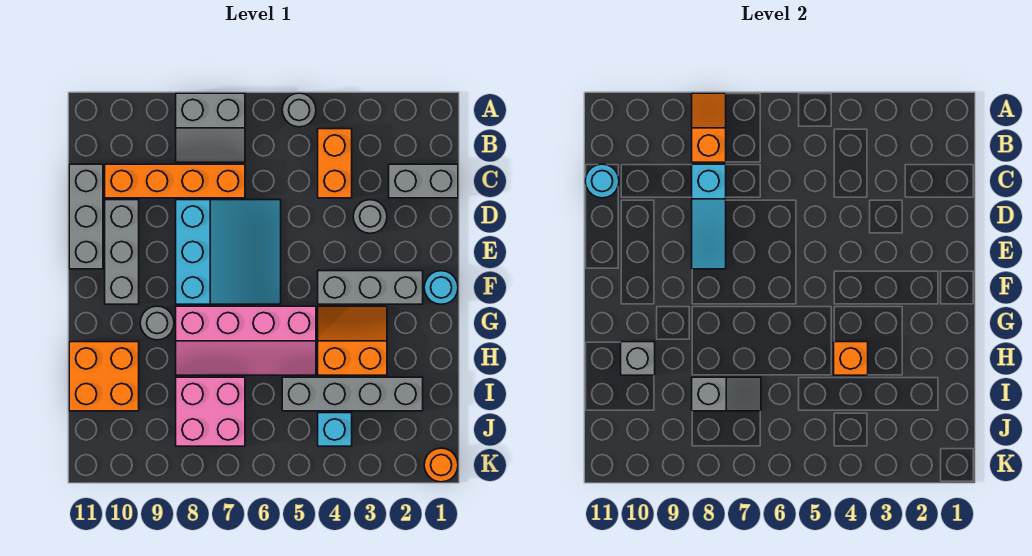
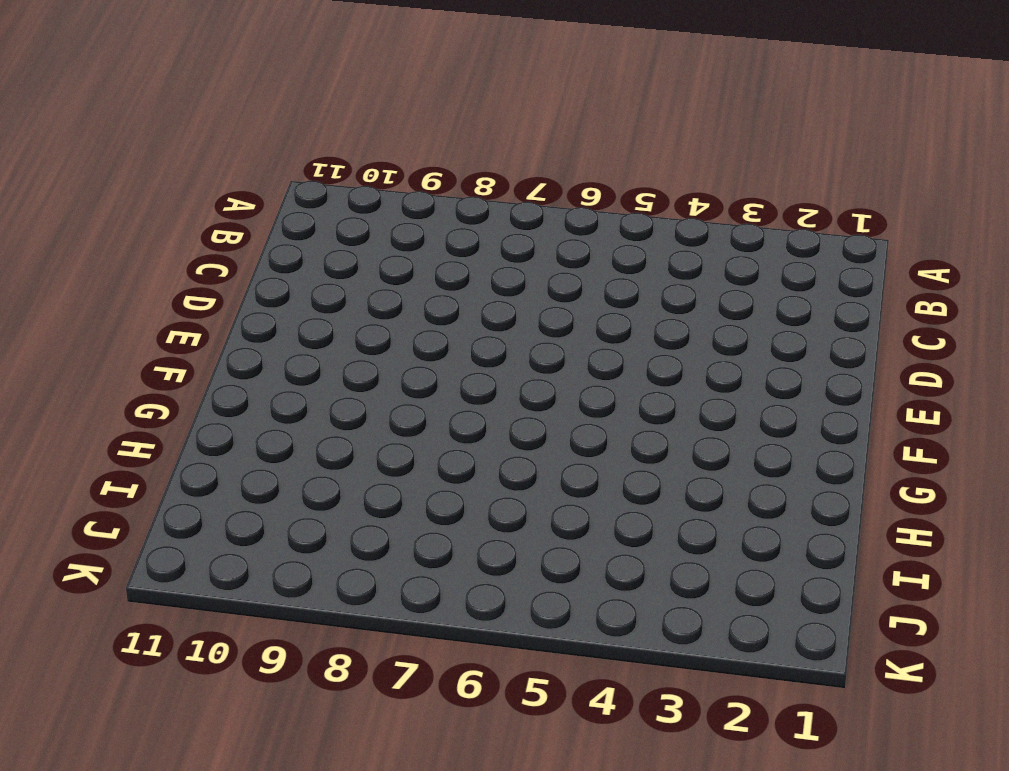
none -> grey 1x1 round brick [282,93,316,127]
none -> grey 2x2 slope [176,93,245,162]
none -> orange 1x2 brick [318,129,352,198]

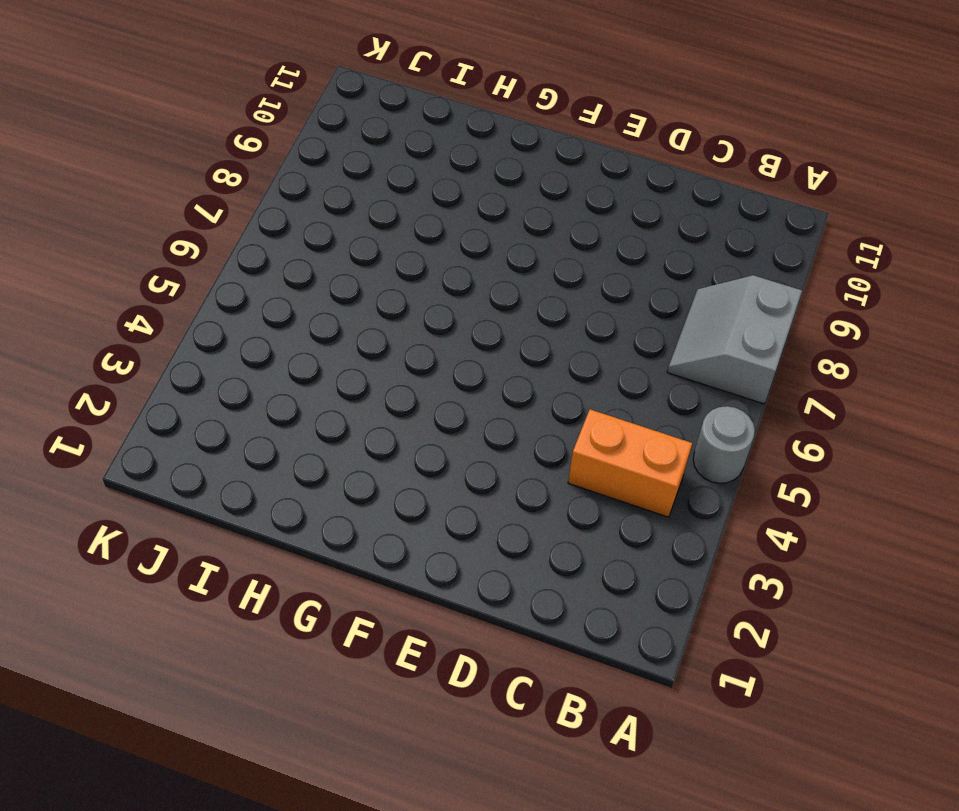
none -> grey 1x2 brick [389,164,458,198]
none -> orange 1x4 brick [105,164,245,198]
none -> grey 1x3 brick [69,164,103,269]

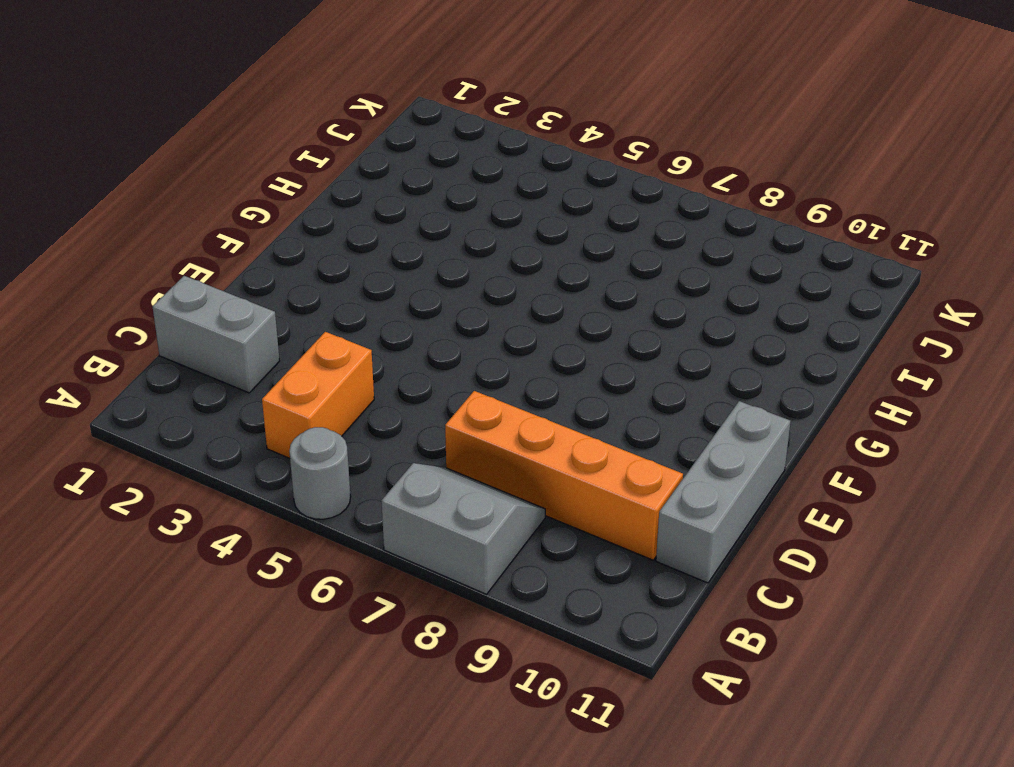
none -> grey 1x1 round brick [353,200,387,233]
none -> cyan 3x3 slope [176,200,281,304]
none -> grey 1x3 brick [105,200,139,304]

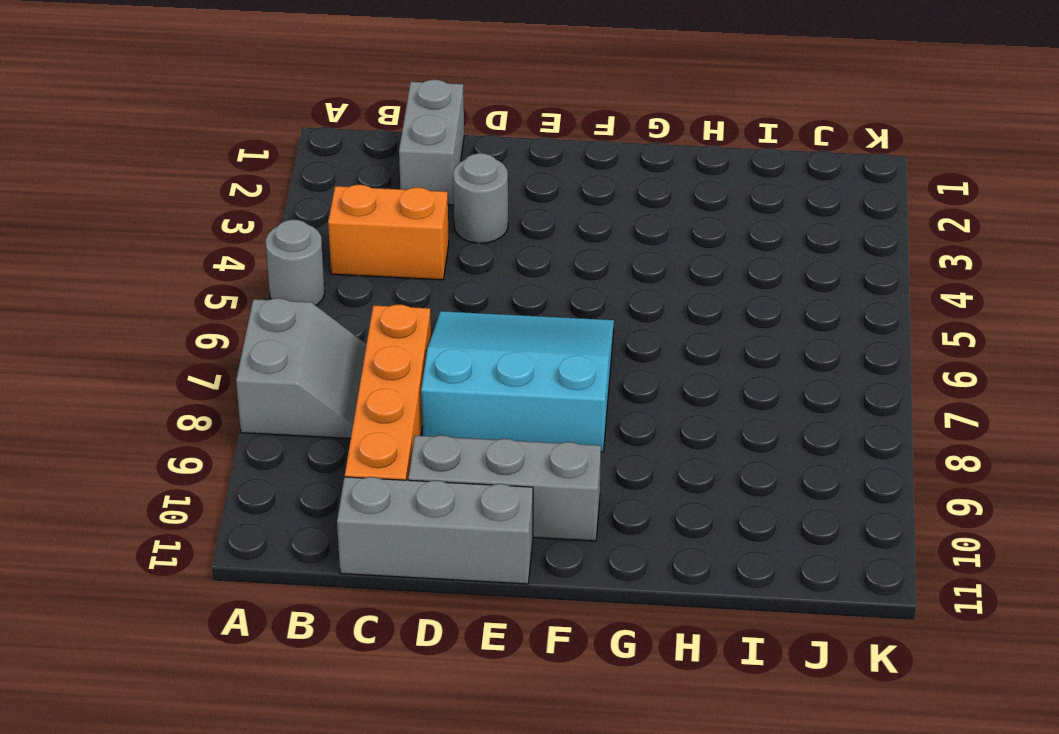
none -> cyan 1x1 round brick [424,271,458,304]
none -> grey 1x3 brick [318,271,423,304]
none -> orange 2x2 slope [318,306,387,375]

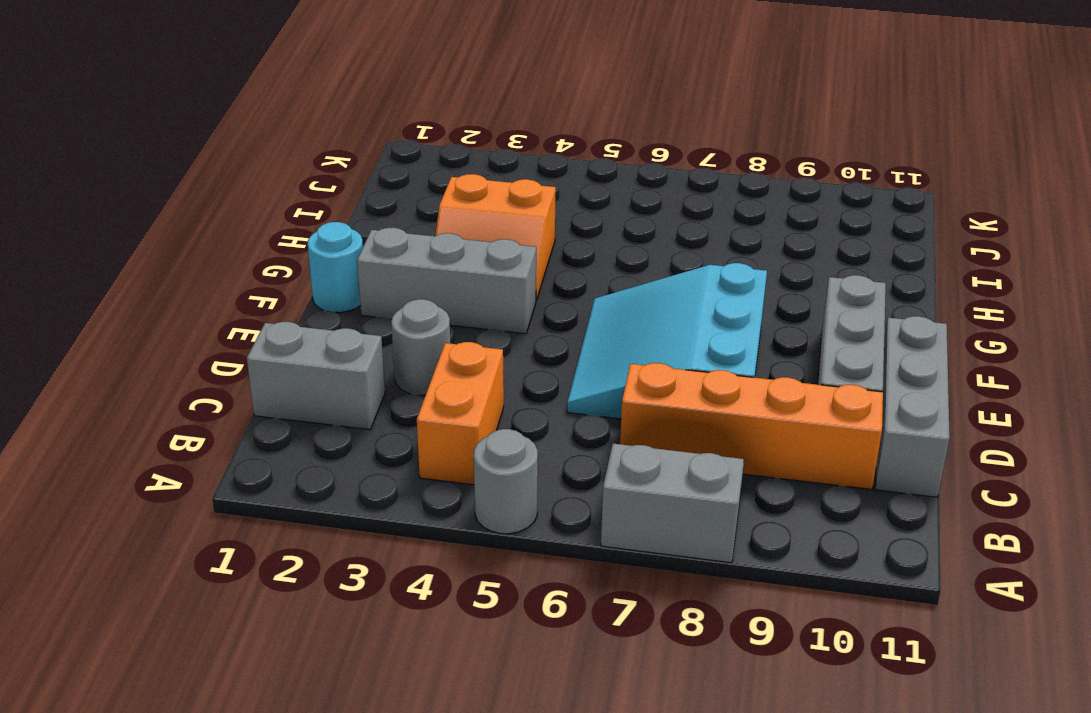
none -> pink 2x4 slope [176,306,316,375]
none -> grey 1x1 round brick [140,306,174,340]
none -> orange 2x2 brick [69,342,139,411]

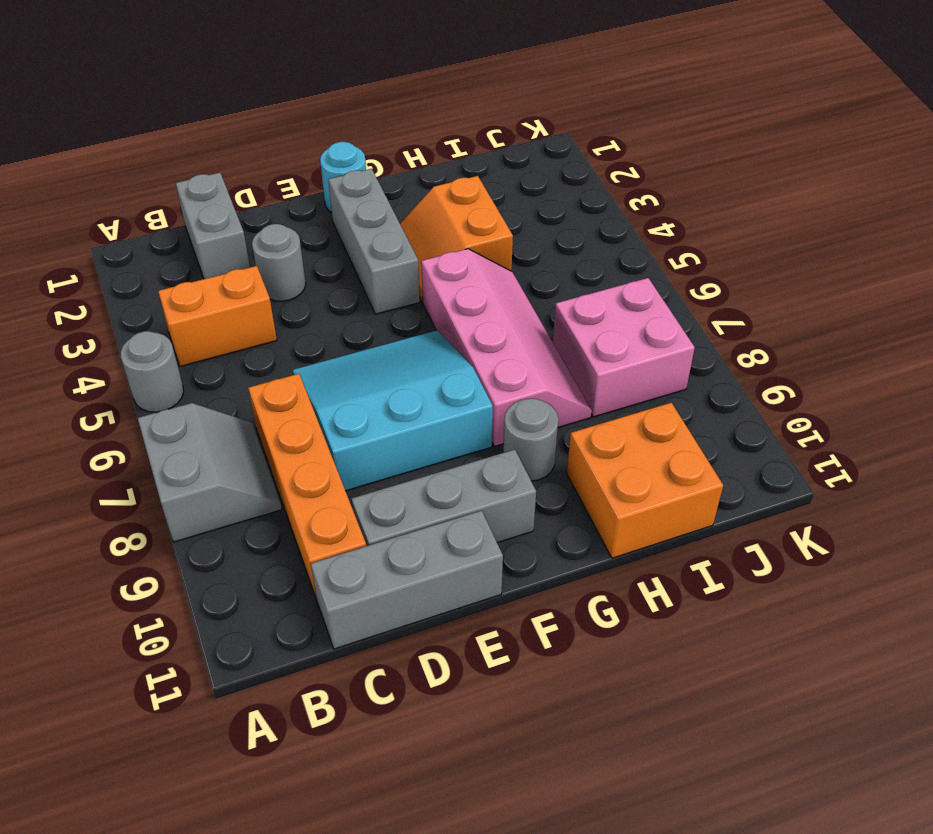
none -> grey 1x4 brick [282,377,423,411]
none -> cyan 1x1 brick [318,413,352,446]
none -> orange 1x1 round brick [424,448,458,482]

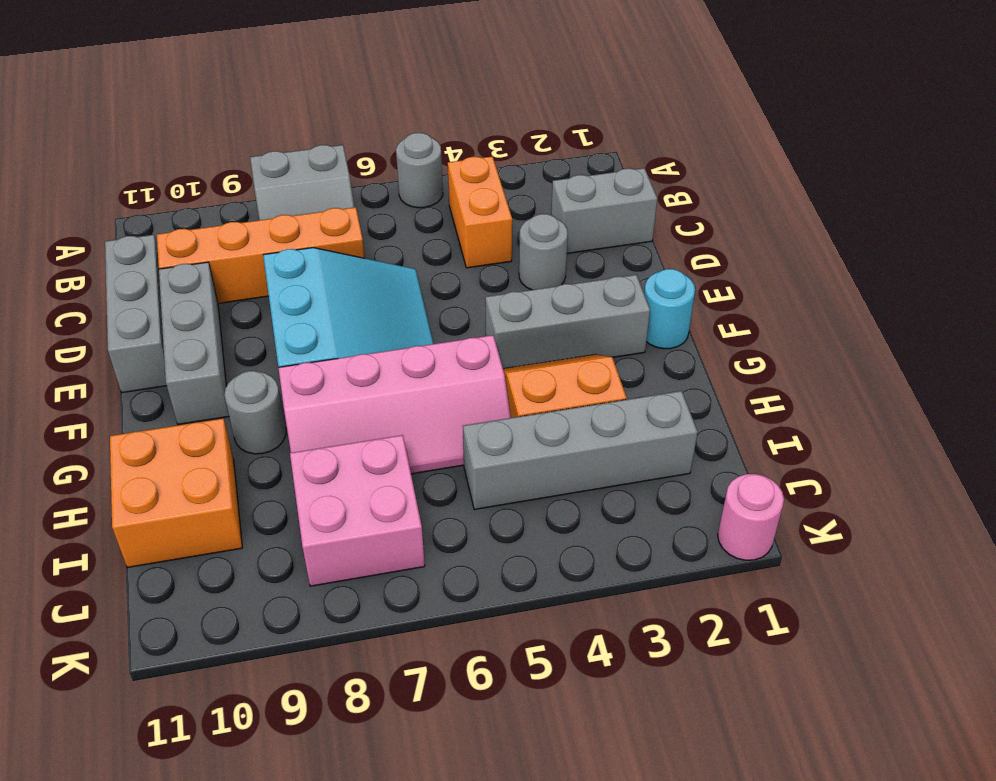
pink 1x1 round brick [718,474,784,560] -> orange 1x1 round brick [424,448,458,482]
none -> cyan 1x1 brick [318,413,352,446]
none -> orange 1x2 slope [692,93,726,162]
none -> cyan 1x3 slope [692,164,726,269]

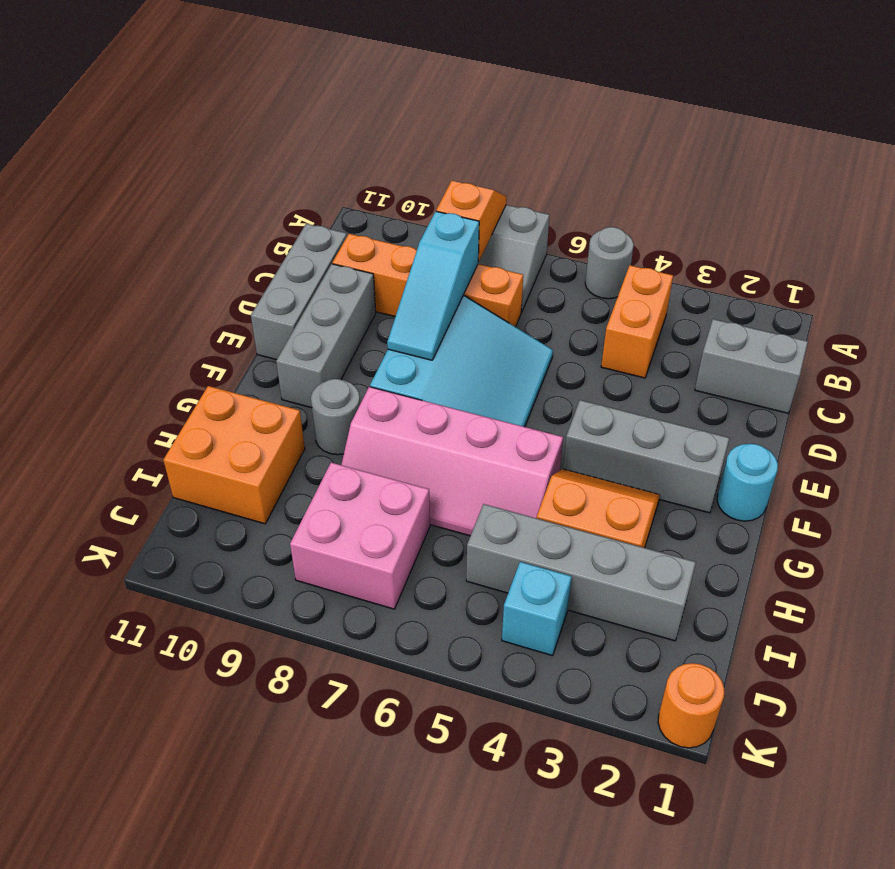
none -> grey 1x1 round brick [353,200,387,233]
none -> cyan 1x1 round brick [585,164,619,198]
none -> orange 1x1 brick [834,342,868,375]

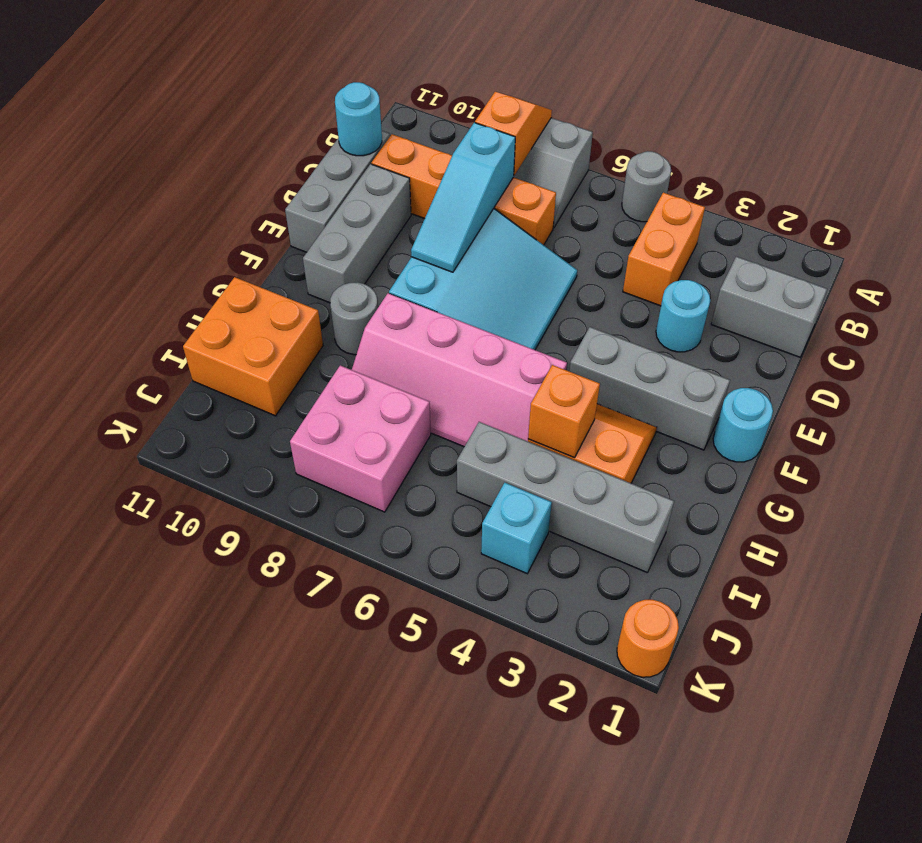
cyan 1x1 round brick [656,280,710,352] -> grey 1x1 round brick [353,200,387,233]
none -> grey 1x1 brick [621,342,655,375]
none -> grey 1x2 slope [692,377,761,411]

